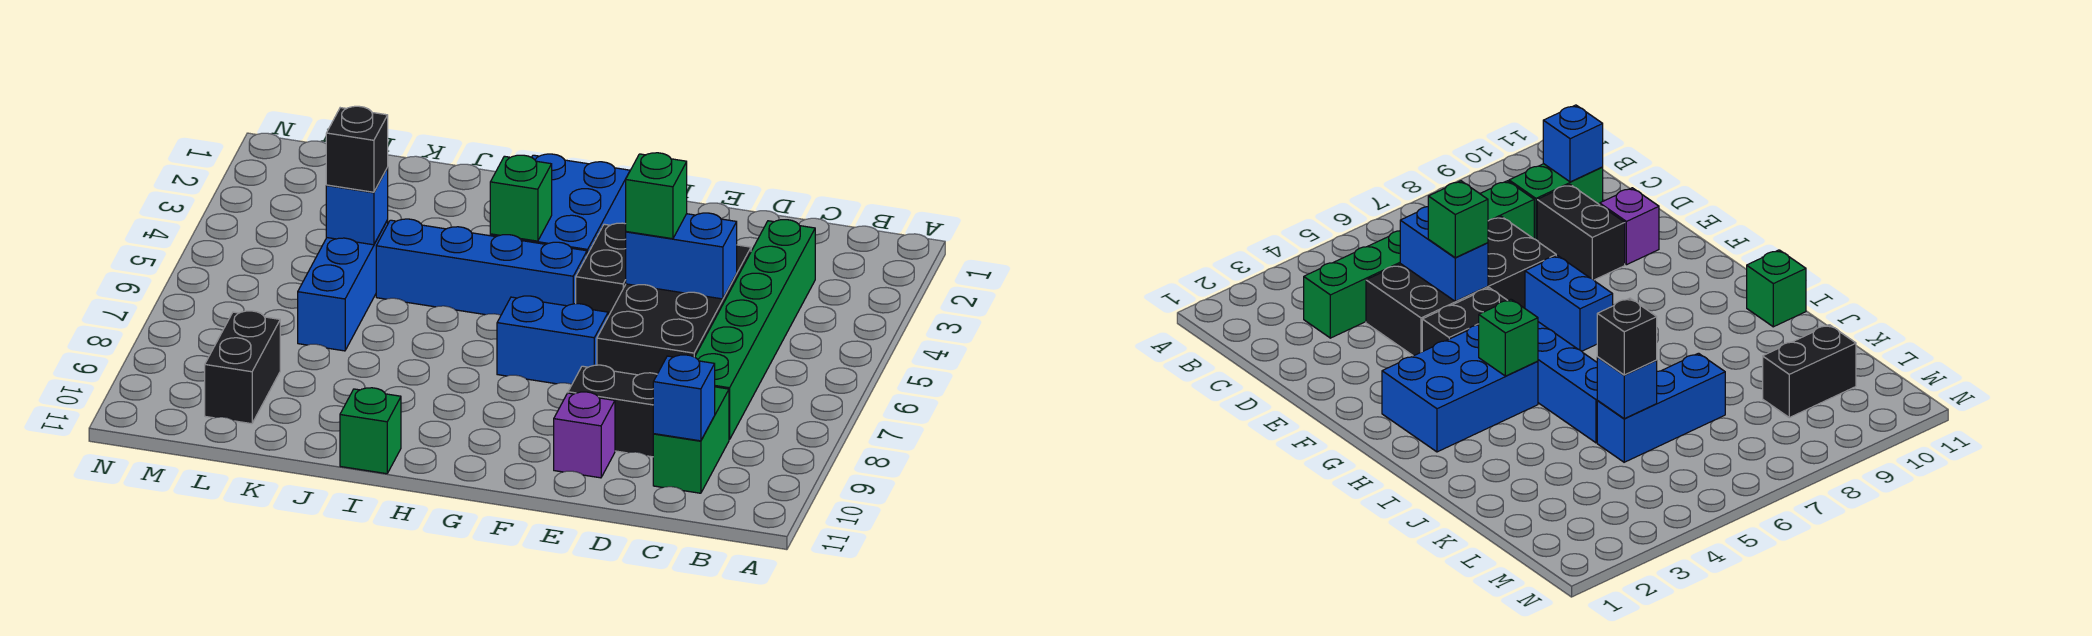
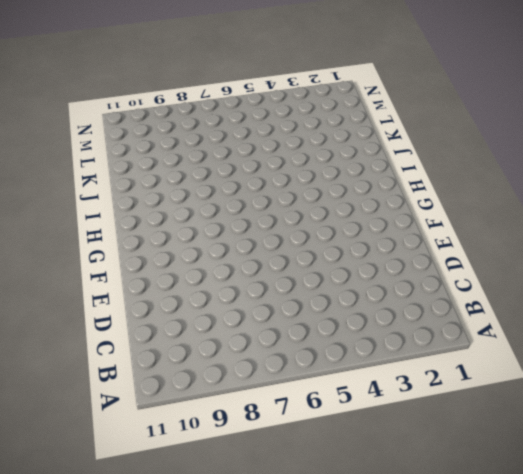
none -> green 1x6 brick [695,220,815,440]
none -> green 1x2 brick [653,387,729,493]
none -> black 2x4 brick [597,245,751,375]

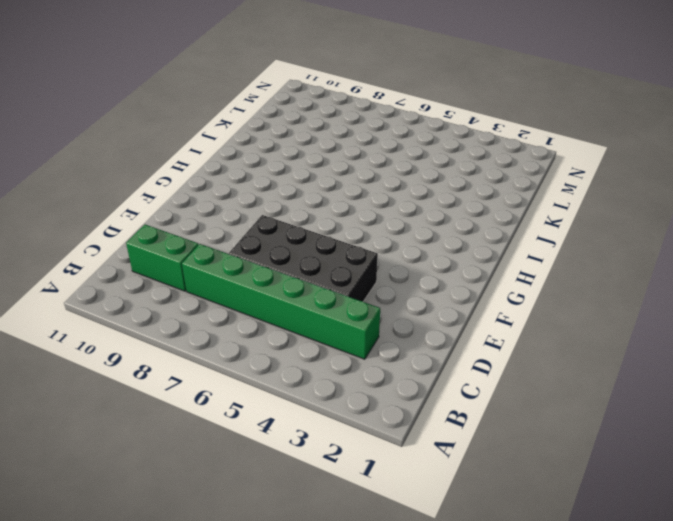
none -> black 1x2 brick [568,365,657,457]
none -> purple 1x1 brick [554,392,615,478]
none -> black 1x2 brick [576,223,626,316]

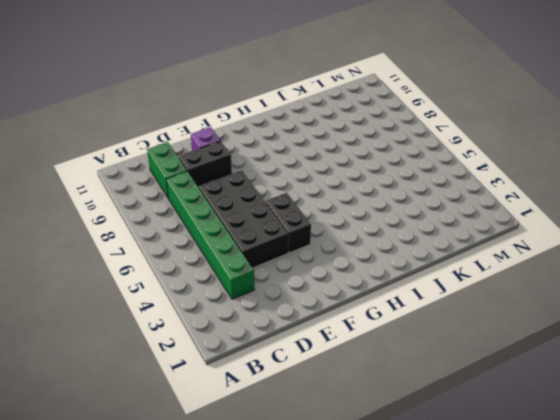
none -> blue 1x2 brick [497,296,608,384]
none -> blue 2x3 brick [490,154,630,255]
none -> blue 1x4 brick [376,219,587,315]

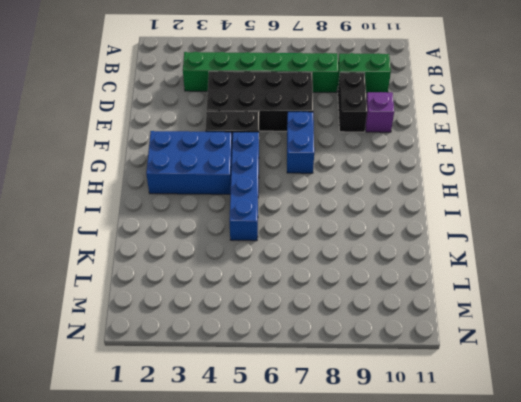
none -> green 1x1 brick [340,388,401,474]
none -> blue 1x3 brick [298,220,388,351]
none -> black 1x2 brick [205,311,280,424]

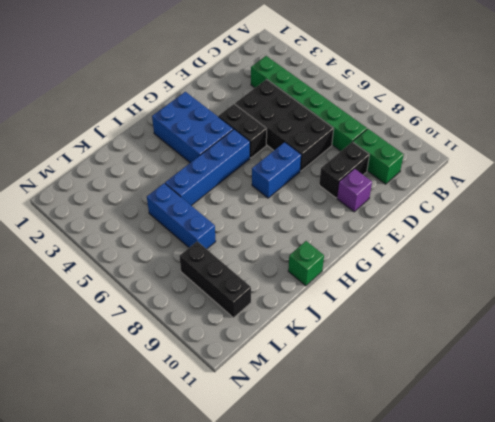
black 1x3 brick [179,241,251,318] -> black 1x2 brick [205,311,280,424]
none -> blue 1x1 brick [653,355,715,441]
none -> blue 1x2 brick [626,213,737,299]
none -> green 1x1 brick [490,155,552,241]

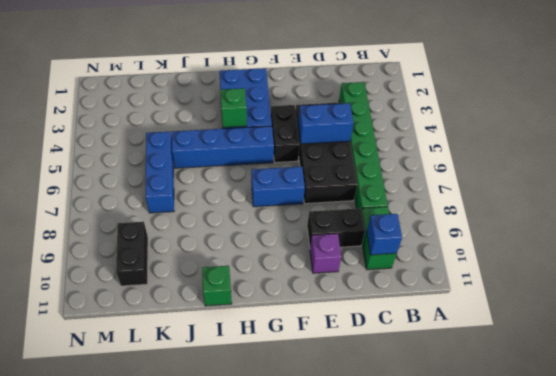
none -> blue 1x1 brick [326,168,388,245]
none -> green 1x1 brick [626,153,687,239]
none -> black 1x1 brick [326,106,388,192]

